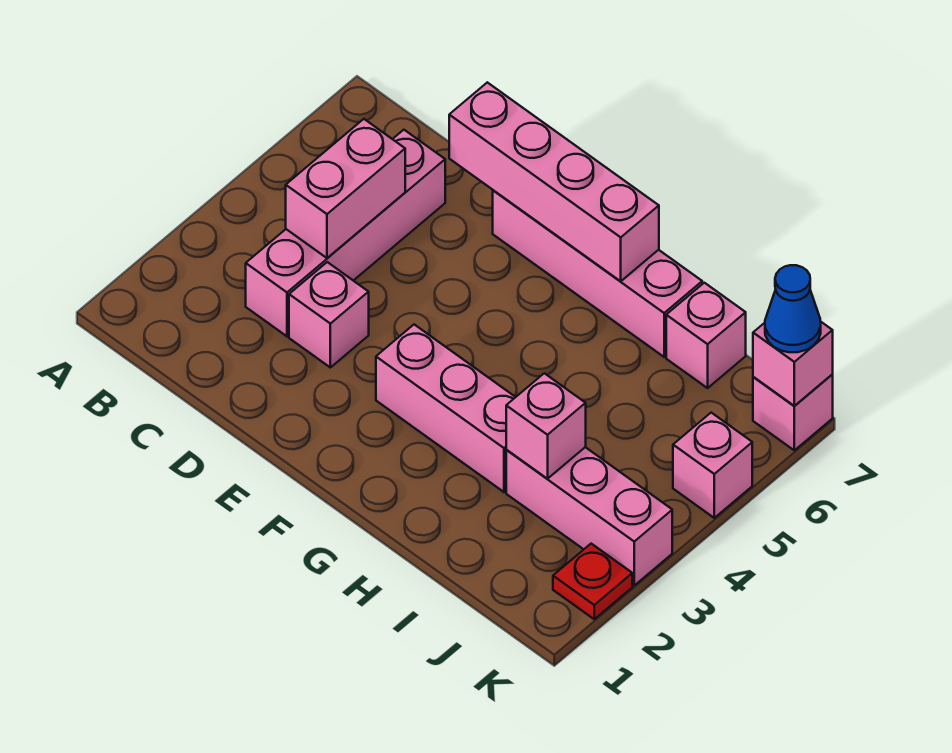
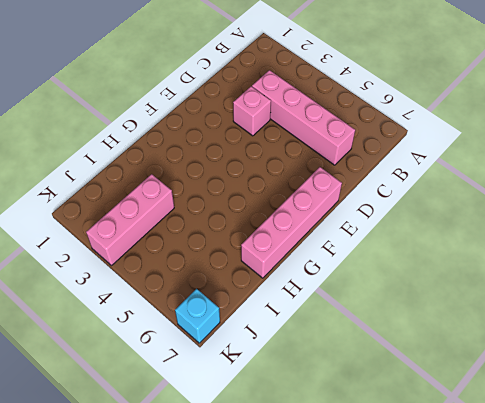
cyan 1x1 brick [175,289,220,343] -> pink 1x1 brick [753,375,833,450]
none -> pink 1x3 brick [376,325,515,492]
none -> pink 1x1 brick [666,283,746,388]
none -> red 1x1 plate [553,544,632,619]

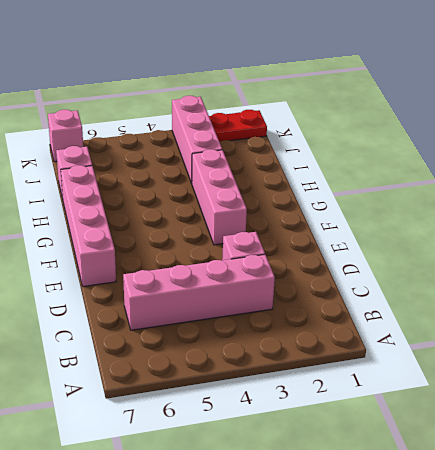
red 1x2 plate [209,110,267,142] -> red 1x1 plate [553,544,632,619]
none -> pink 1x1 brick [673,413,752,518]
none -> pink 1x2 brick [286,119,405,258]
none -> pink 1x4 brick [449,82,659,281]

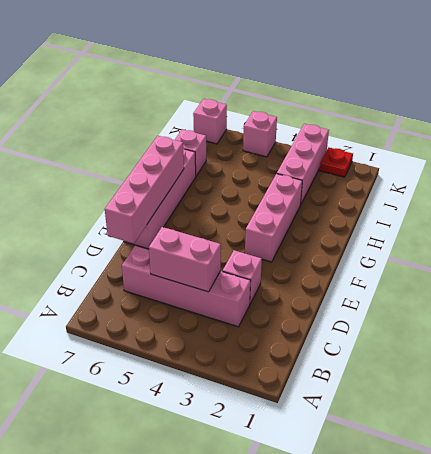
none -> pink 1x1 brick [506,373,586,479]
none -> pink 1x1 brick [753,322,833,406]
none -> blue 1x1 cone [765,265,821,352]

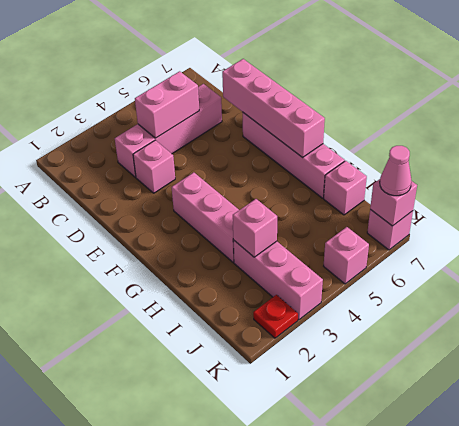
pink 1x1 cone [380,146,411,196] -> blue 1x1 cone [765,265,821,352]

